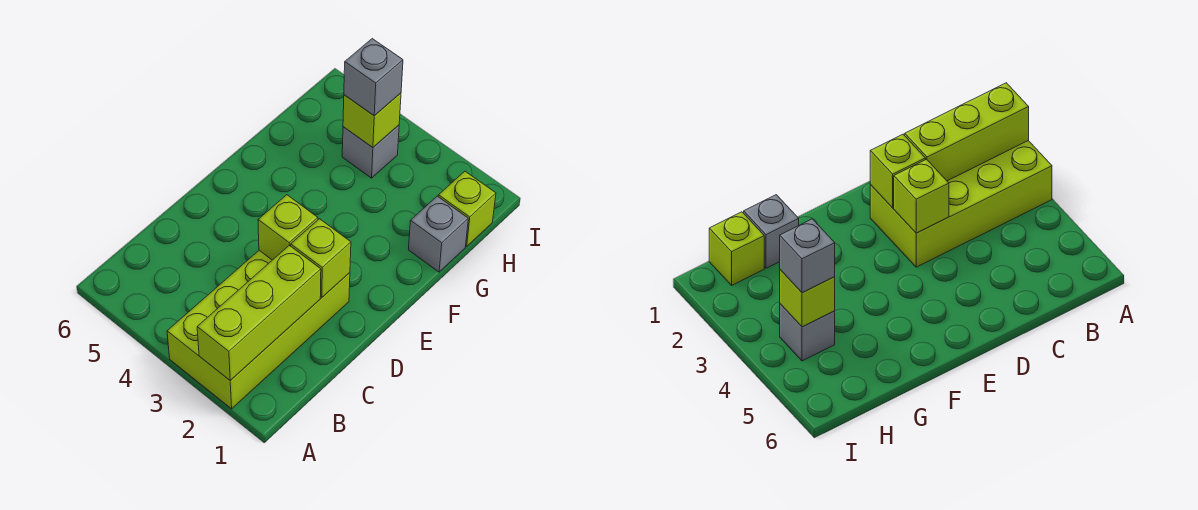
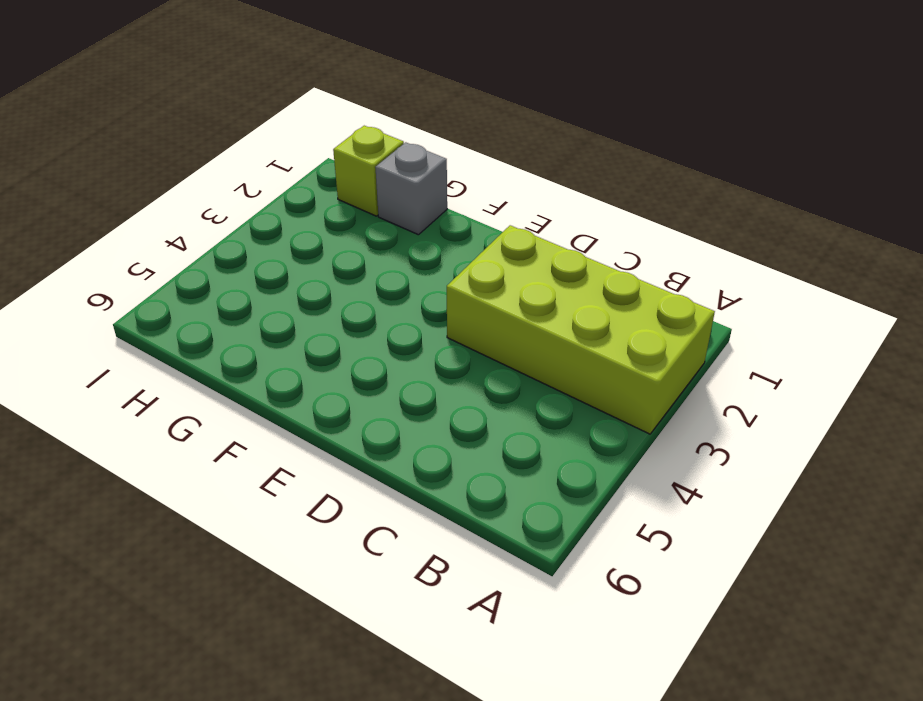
none -> grey 1x1 brick [342,125,399,178]
none -> lime 1x3 brick [197,245,321,381]

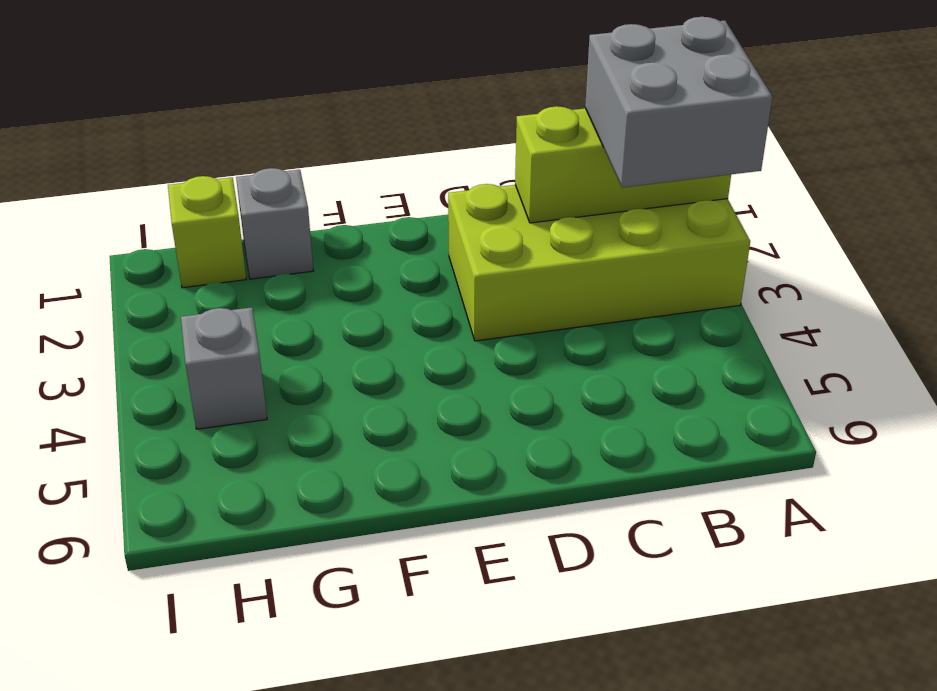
grey 2x2 brick [585,17,772,188] -> none
none -> lime 1x1 brick [291,219,351,297]
none -> lime 1x1 brick [258,195,318,260]

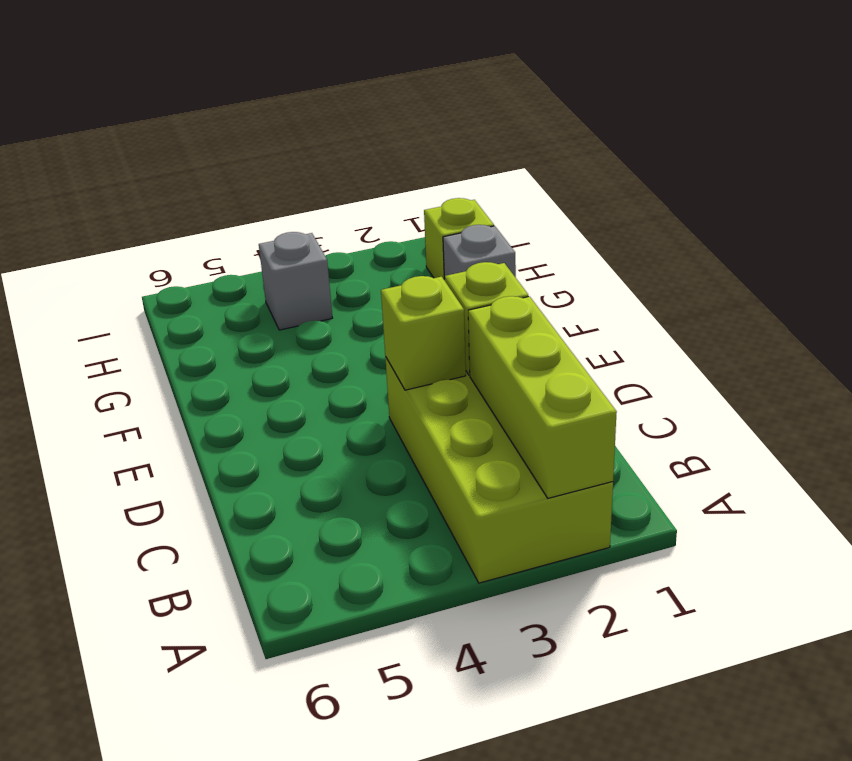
none -> lime 1x1 brick [343,93,401,148]
none -> grey 1x1 brick [344,39,403,116]

